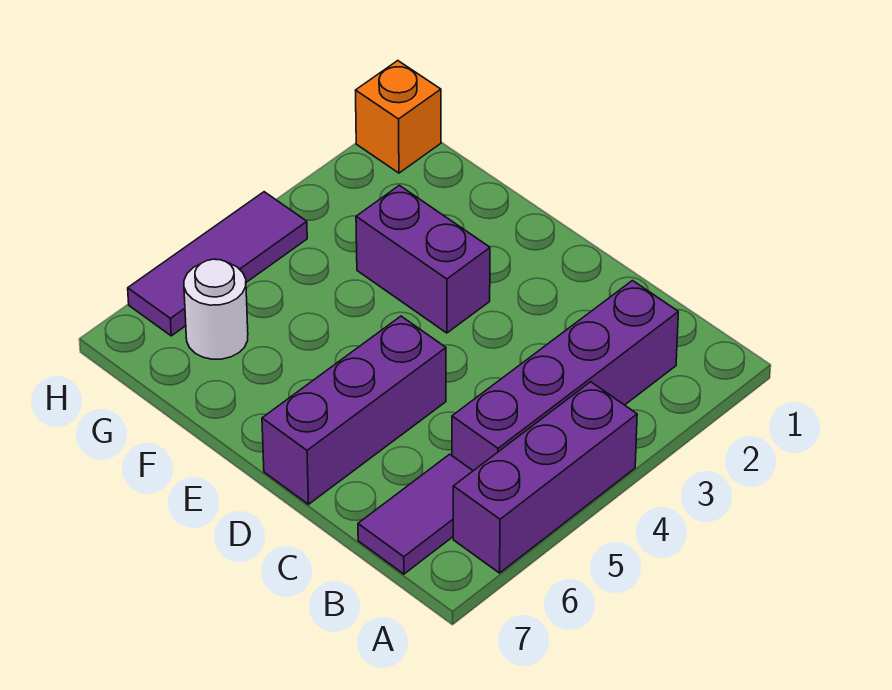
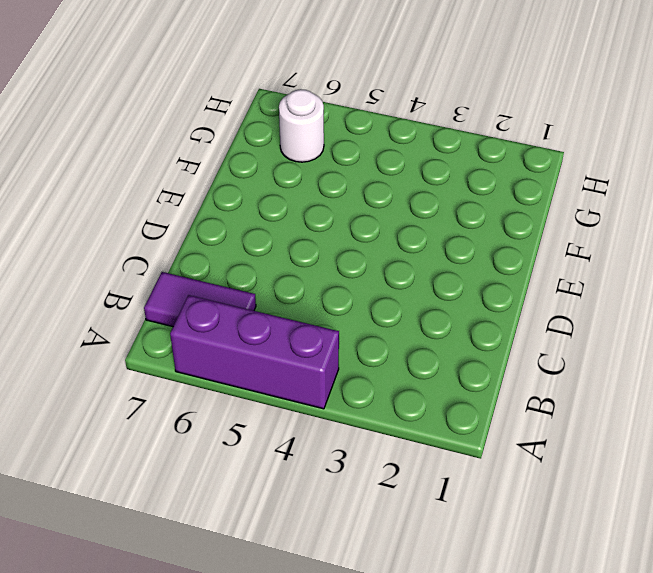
none -> purple 1x4 brick [452,281,678,471]
none -> purple 1x3 brick [262,316,446,504]

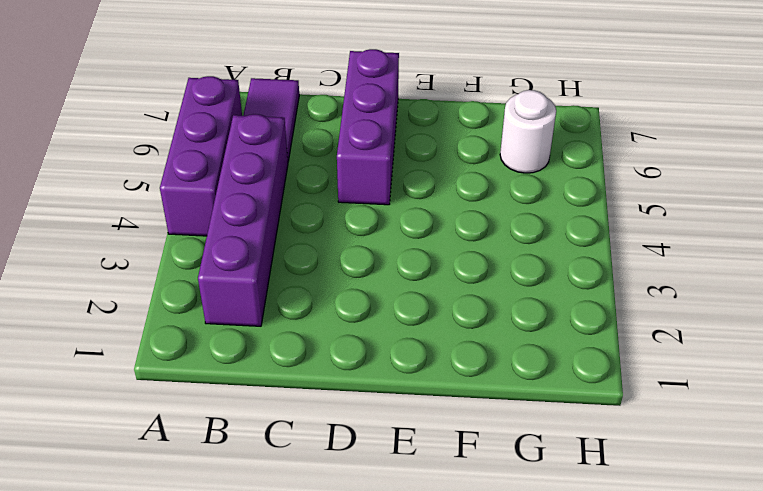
none -> purple 1x2 brick [356,185,490,333]
none -> orange 1x1 brick [356,61,441,173]

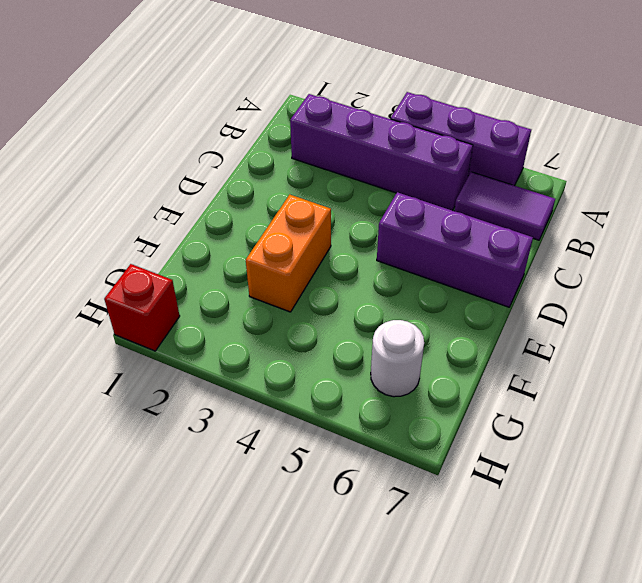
orange 1x2 brick [246,195,331,312] -> purple 1x2 brick [356,185,490,333]
red 1x1 brick [104,264,180,351] -> orange 1x1 brick [356,61,441,173]
none -> purple 1x3 tile [128,192,307,336]

